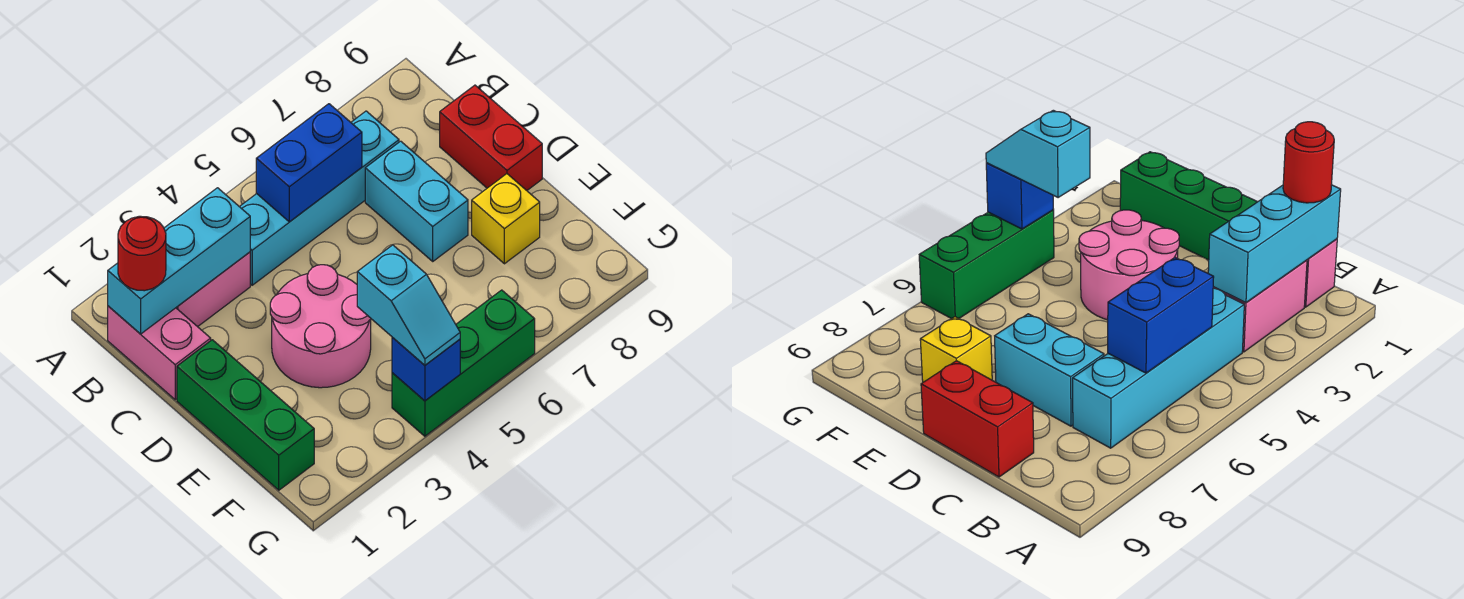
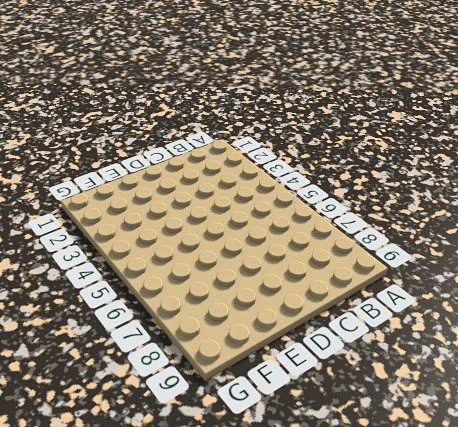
none -> pink 1x2 brick [108,306,211,400]
none -> pink 1x2 brick [176,252,250,327]
none -> cyan 1x4 brick [240,111,399,285]

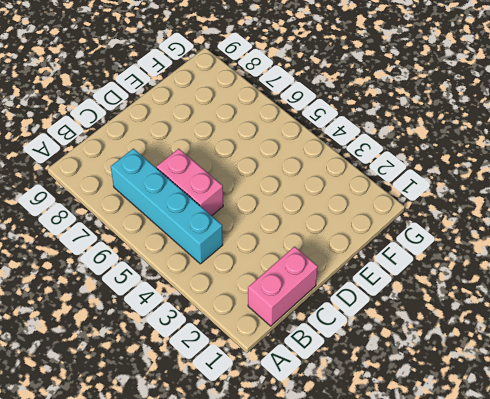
pink 1x2 brick [156,149,223,216] -> pink 1x2 brick moved to [176,252,250,327]
none -> cyan 1x2 brick [365,141,468,261]
none -> red 1x2 brick [440,85,542,190]
none -> green 1x3 brick [177,340,314,490]

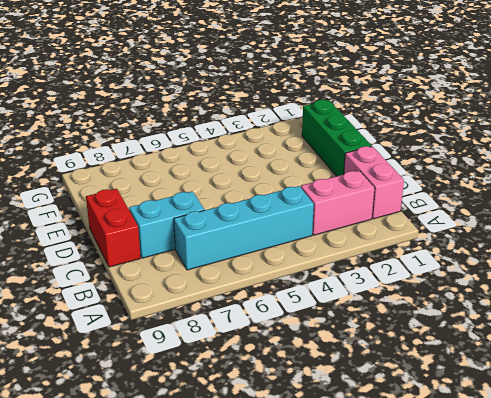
cyan 1x2 brick [129,191,204,258] -> cyan 1x2 brick turned to [365,141,468,261]
none -> pink 2x2 round brick [270,265,371,388]
none -> yellow 1x1 brick [472,174,540,264]
none -> green 1x3 brick [392,290,535,436]

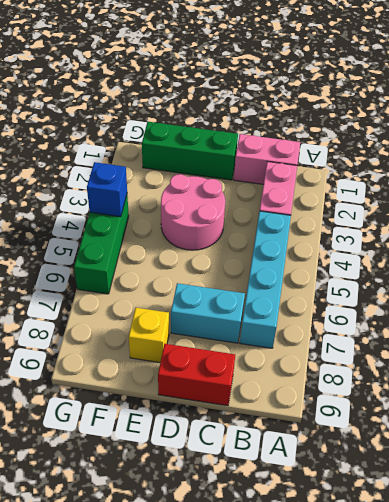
none -> cyan 1x3 brick [108,188,250,334]
none -> blue 1x2 brick [256,104,362,222]
none -> red 1x1 round brick [118,216,166,291]

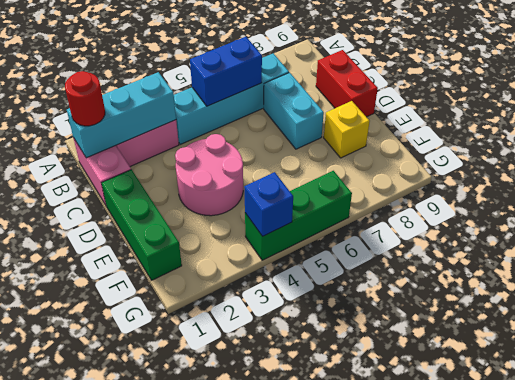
none -> cyan 1x2 slope [357,245,460,365]

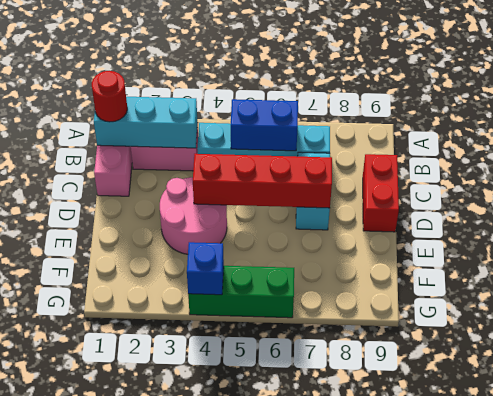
red 1x4 brick [193,154,332,208] -> none
none -> green 1x3 brick [177,340,314,490]
none -> yellow 1x1 brick [472,174,540,264]
none -> cyan 1x2 slope [357,245,460,365]

